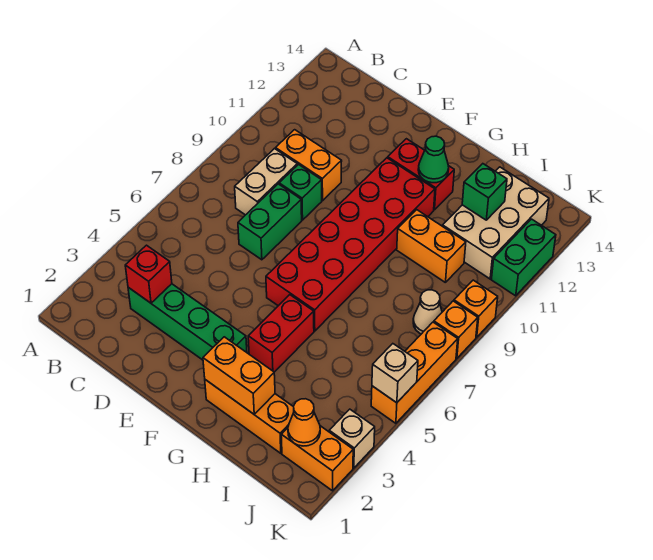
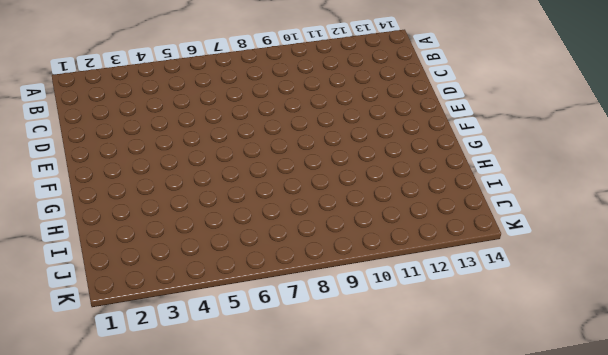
none -> green 1x4 brick [128,284,247,360]
none -> tan 1x2 brick [235,149,297,215]
none -> orange 1x2 brick [275,130,342,201]

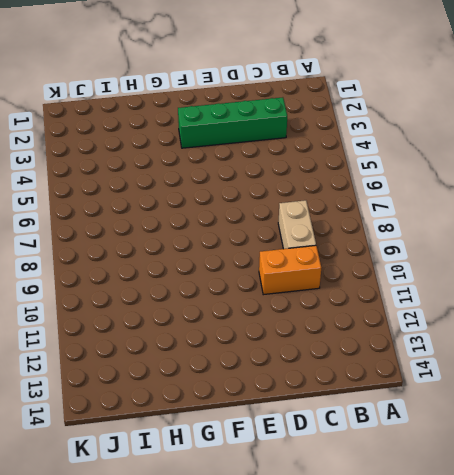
none -> green 1x2 brick [238,184,302,260]
none -> green 1x1 brick [279,165,322,220]
none -> red 2x6 brick [266,158,435,331]

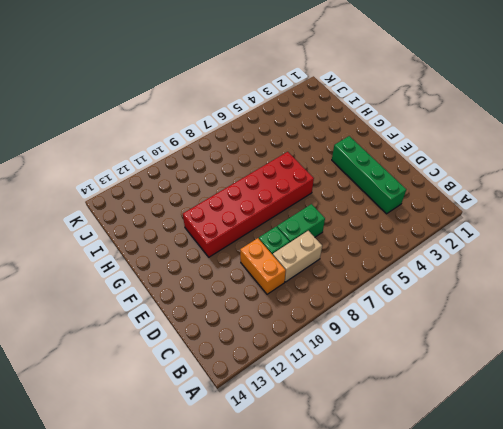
none -> red 1x2 brick [388,139,454,210]
none -> orange 1x3 brick [205,380,294,453]
none -> red 1x2 brick [248,295,314,372]

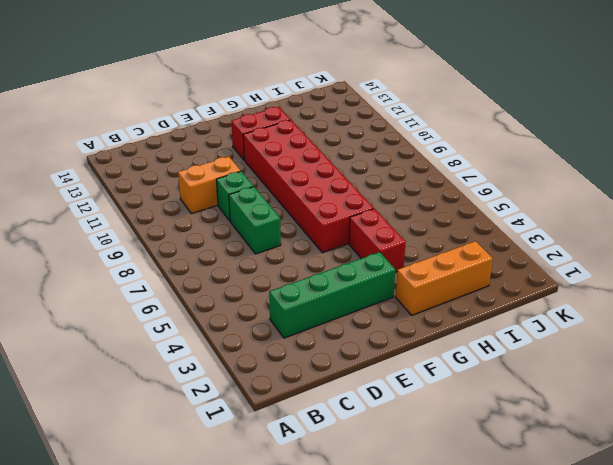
none -> tan 1x2 brick [235,149,297,215]
none -> orange 1x2 brick [397,210,466,282]
none -> tan 2x3 brick [443,167,549,279]

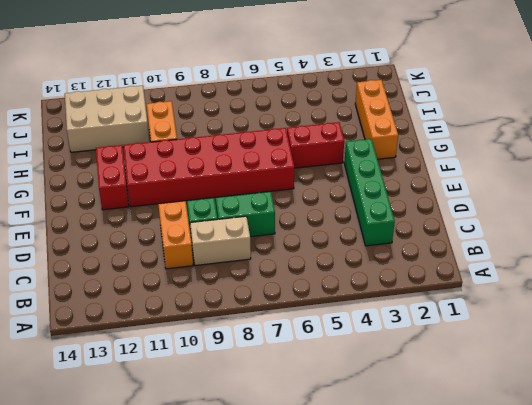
none -> orange 1x2 brick [281,426,353,491]
none -> tan 1x1 cone [413,290,442,334]
none -> tan 1x1 brick [329,409,375,468]

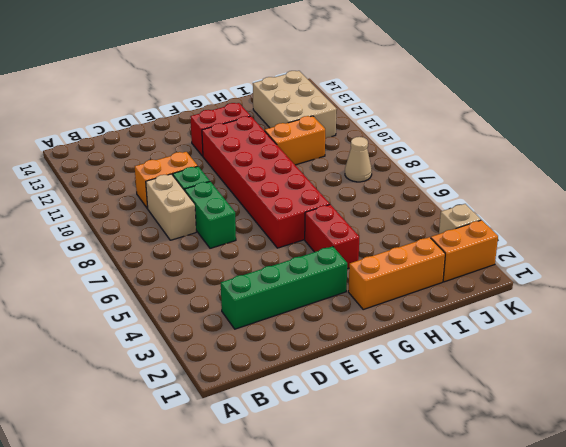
none -> orange 1x3 brick [371,322,458,423]
none -> orange 1x1 brick [434,301,478,358]
none -> orange 1x1 brick [454,280,498,337]

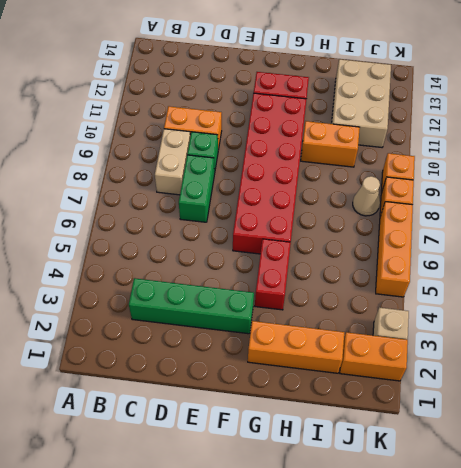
none -> green 1x2 brick [491,219,556,296]
none -> red 1x1 brick [125,245,172,303]
none -> orange 1x2 brick [203,337,275,414]

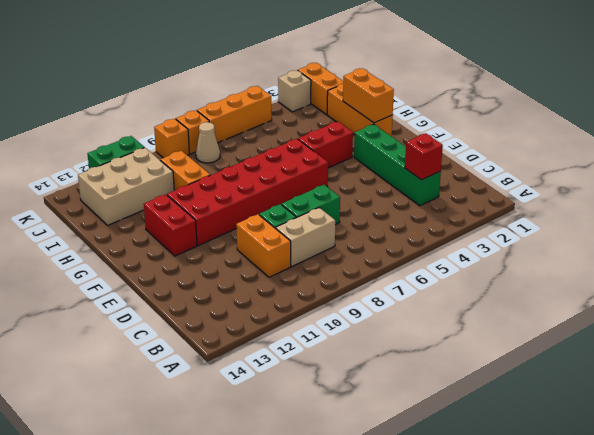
none -> green 1x1 cone [418,136,449,183]
none -> green 1x1 brick [462,164,507,220]
none -> orange 1x1 cone [288,399,320,446]

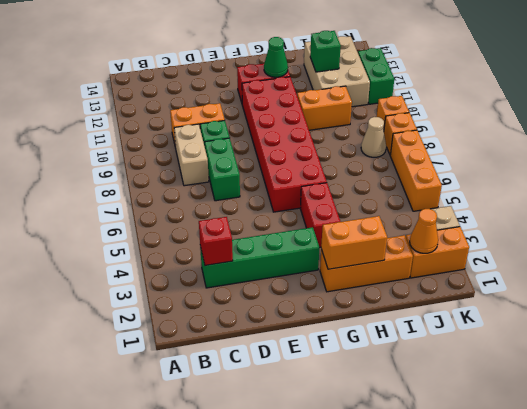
none -> tan 1x1 brick [372,344,418,403]

